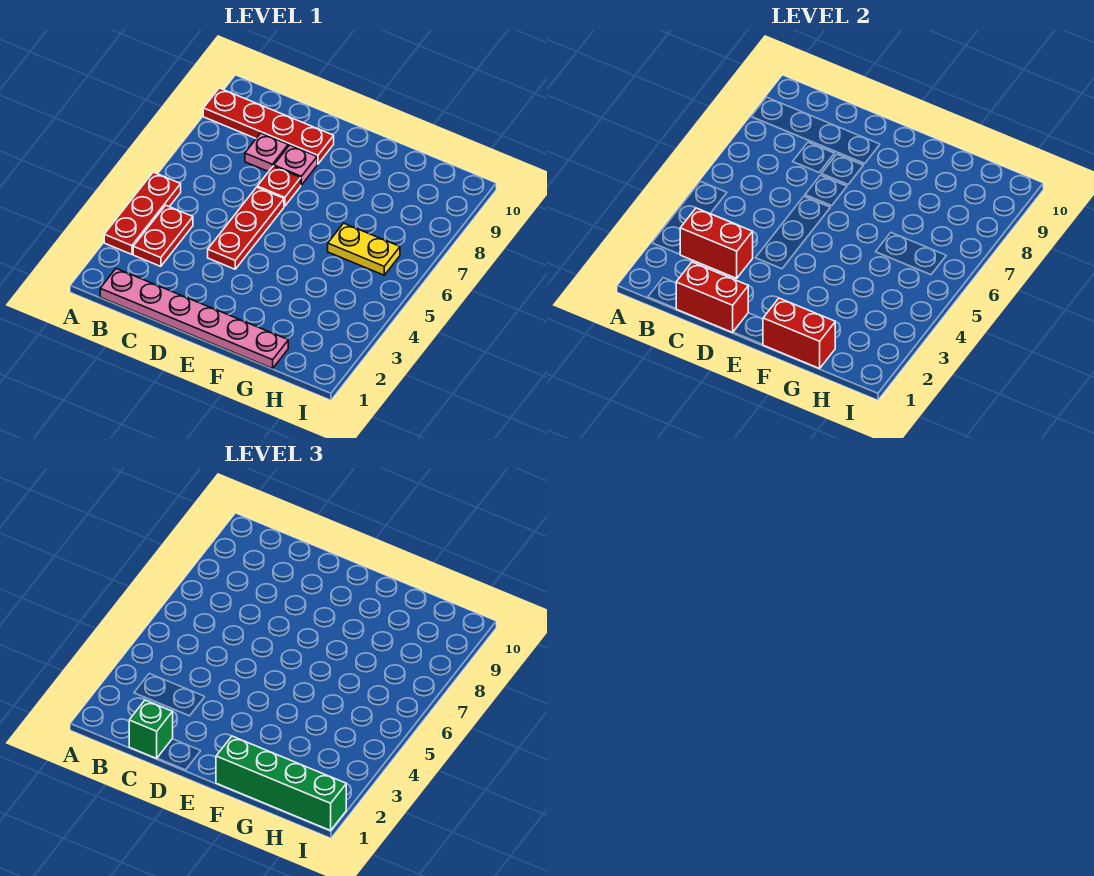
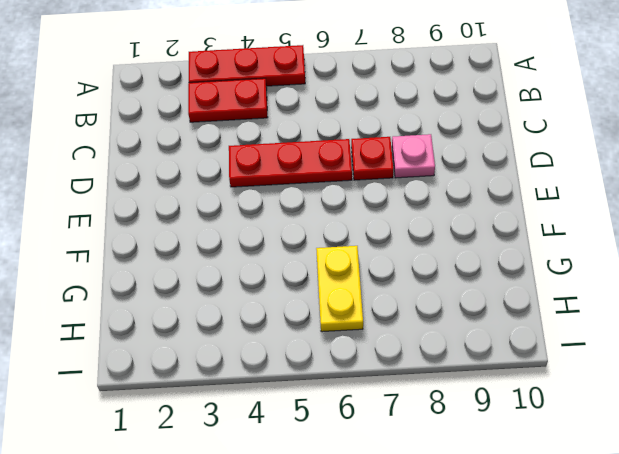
none -> red 1x4 plate [203,88,334,164]
none -> pink 1x6 plate [100,269,288,368]
none -> pink 1x1 plate [245,133,288,172]

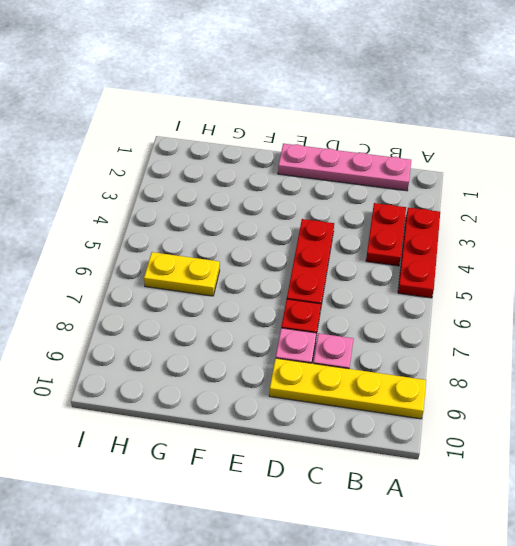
yellow 1x4 plate [269,358,426,419] -> red 1x4 plate [203,88,334,164]
pink 1x4 plate [278,144,411,191] -> pink 1x6 plate [100,269,288,368]
none -> red 1x2 brick [680,208,753,278]
none -> red 1x2 brick [676,262,748,332]
none -> red 1x2 brick [763,298,835,368]

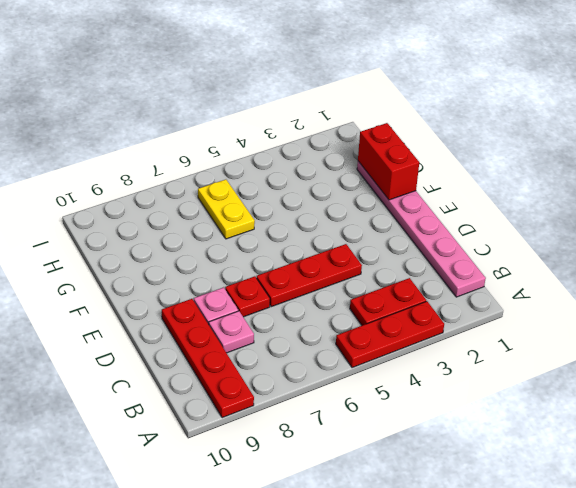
none -> red 1x2 brick [680,208,753,278]
none -> red 1x2 brick [676,262,748,332]
none -> green 1x1 brick [129,700,173,758]

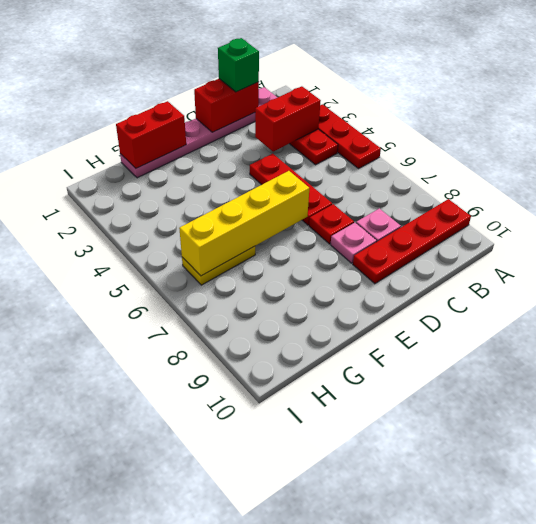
yellow 1x4 brick [179,171,309,276] -> none
none -> green 1x4 brick [216,736,346,831]

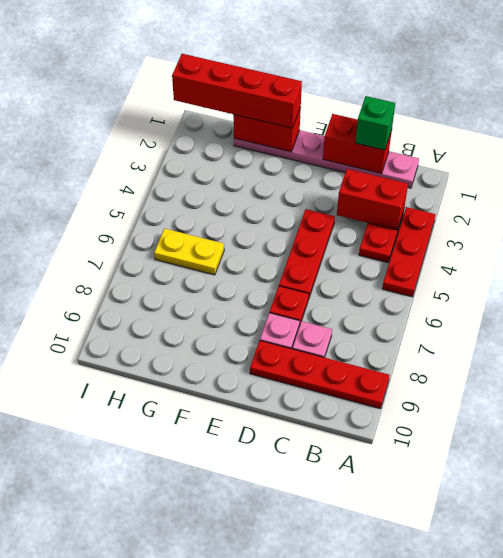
red 1x4 brick [172,54,302,128] -> green 1x4 brick [216,736,346,831]

